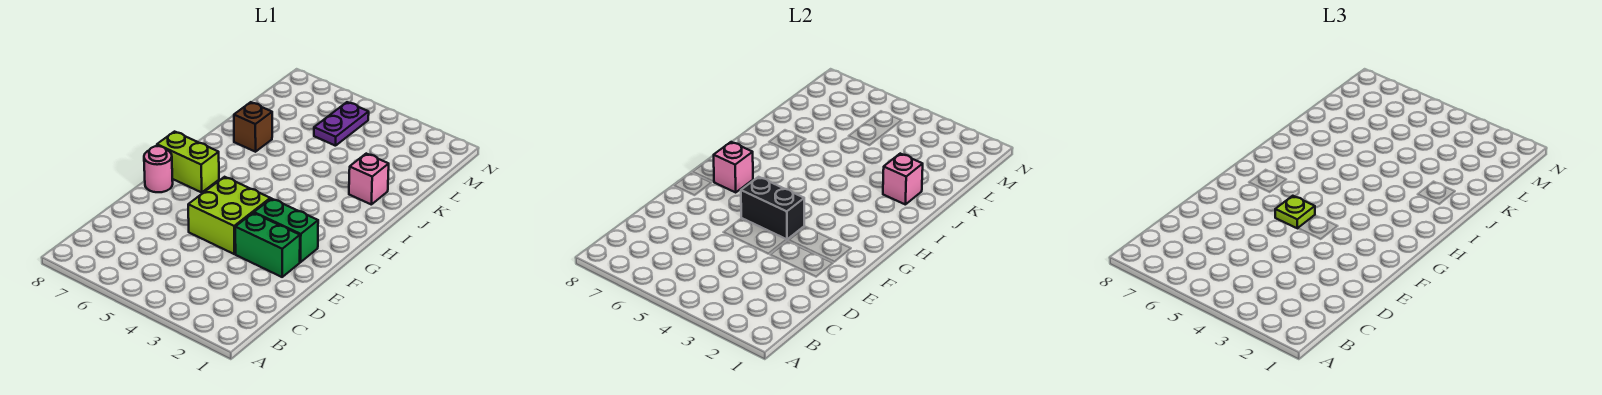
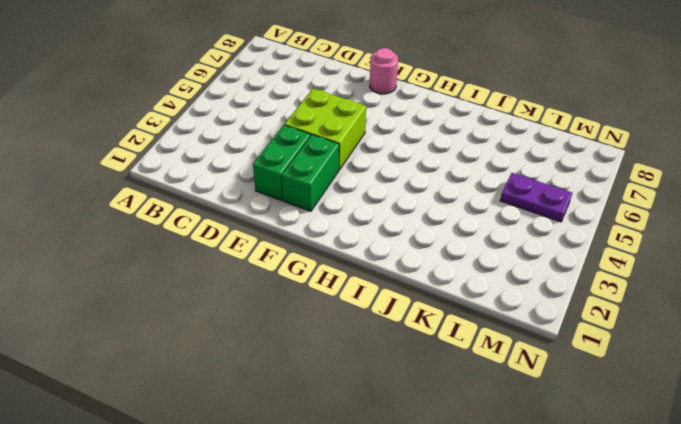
none -> lime 1x2 brick [157,132,219,192]
none -> pink 1x1 brick [349,154,389,204]
none -> brown 1x1 brick [234,102,272,152]

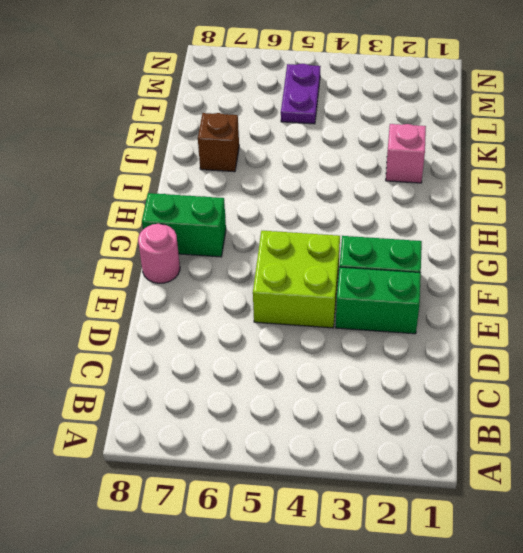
green 1x2 brick [142,193,226,257] -> lime 1x2 brick [157,132,219,192]
none -> black 1x2 brick [741,177,804,240]
none -> pink 1x1 brick [714,142,753,192]
none -> pink 1x1 brick [883,154,923,204]

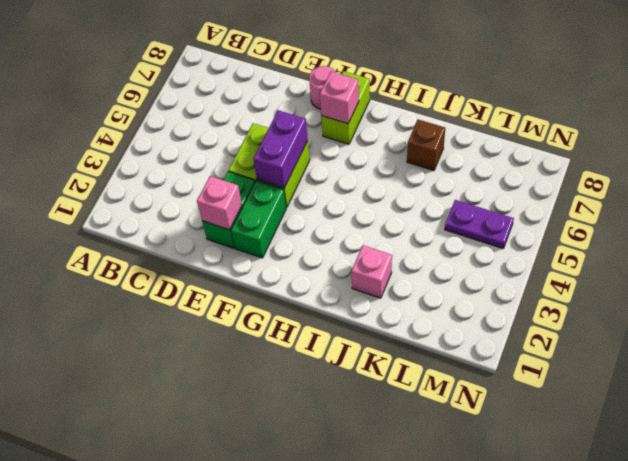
pink 1x1 brick [197,176,242,230] -> pink 1x1 brick moved to [883,154,923,204]
purple 1x2 brick [253,110,308,188] -> black 1x2 brick [741,177,804,240]
none -> lime 1x1 plate [1275,196,1315,228]

